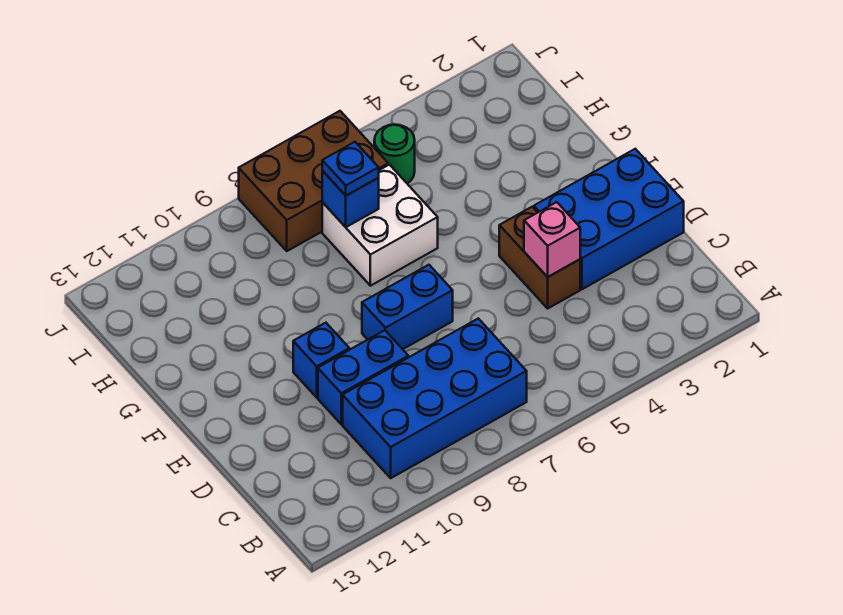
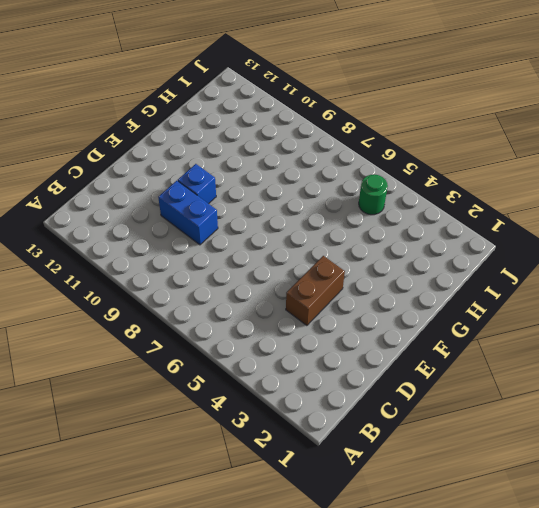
none -> blue 2x4 brick [343,318,527,478]
none -> blue 2x3 brick [534,149,684,289]
none -> blue 1x2 brick [362,265,453,349]

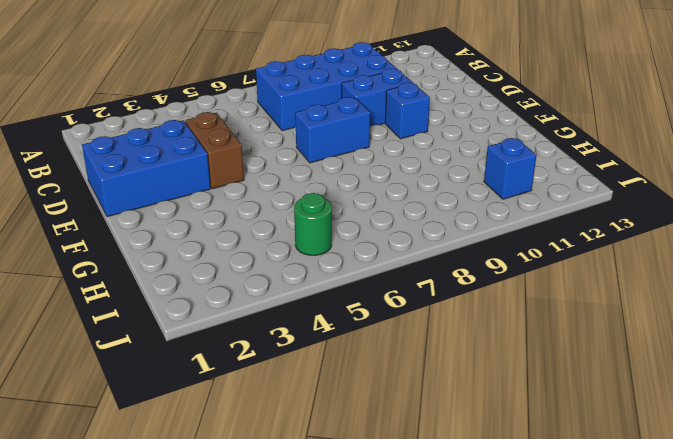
blue 1x1 brick [484,138,537,199] -> blue 1x1 brick moved to [322,171,379,227]
none -> white 2x2 brick [322,165,438,286]
none -> brown 2x3 brick [239,111,388,251]
none -> pink 1x1 brick [524,202,580,277]

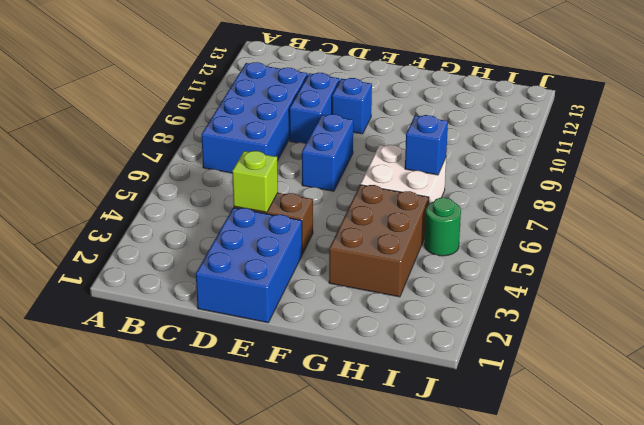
lime 1x1 brick [232,151,278,212] -> pink 1x1 brick [524,202,580,277]
brown 2x3 brick [329,185,429,297] -> brown 2x3 brick moved to [239,111,388,251]
none -> blue 1x1 plate [322,142,379,196]

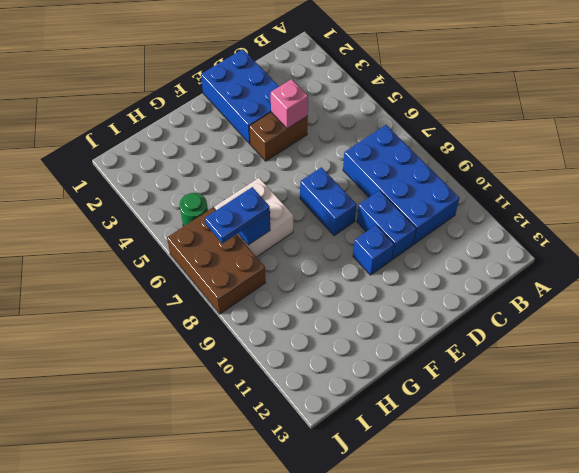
blue 1x2 plate [205,187,270,243] -> blue 1x1 plate [322,142,379,196]

